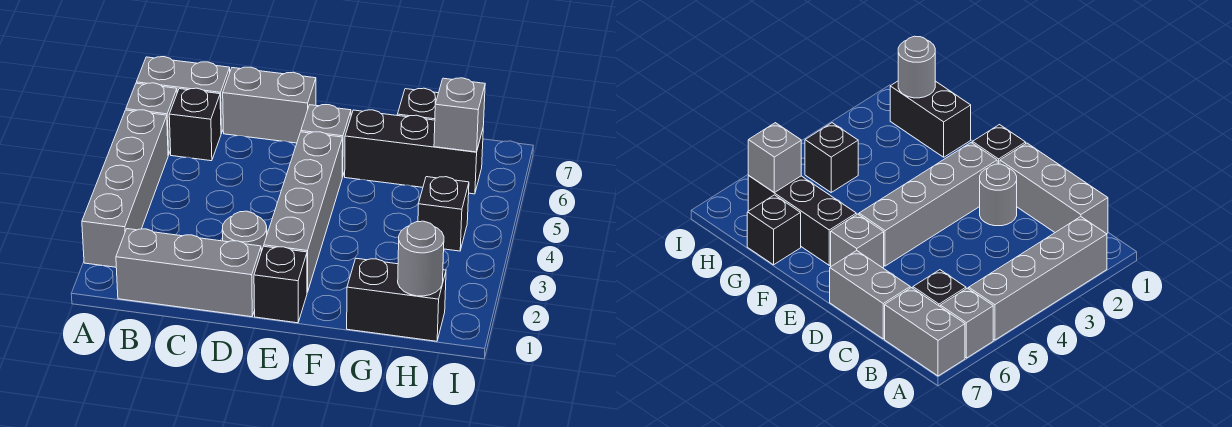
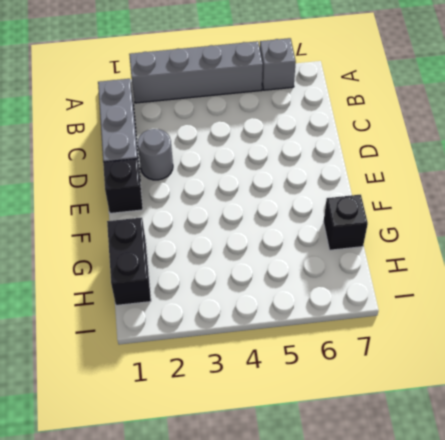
none -> grey 1x2 brick [136,57,230,133]
none -> black 1x1 brick [169,88,221,161]
none -> grey 1x2 brick [223,67,316,143]

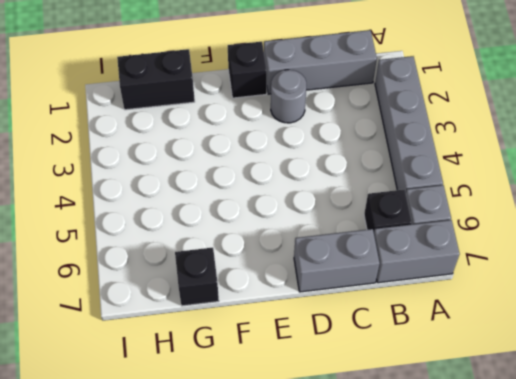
none -> grey 1x4 brick [264,132,343,292]
none -> grey 1x1 brick [301,105,351,177]
none -> black 1x3 brick [345,110,483,194]

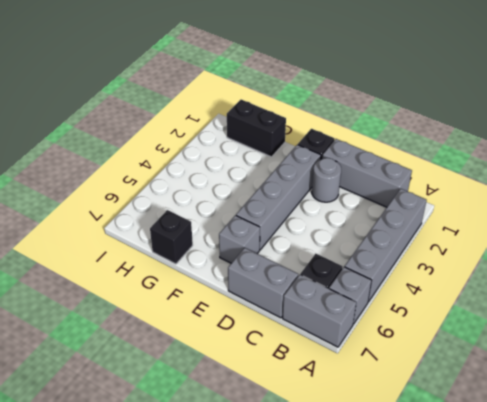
none -> black 1x3 brick [345,110,483,194]
none -> black 1x1 brick [418,177,469,251]
none -> grey 1x1 round brick [398,221,444,296]

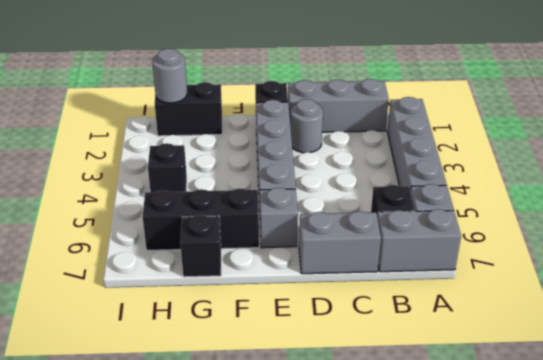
none -> grey 1x1 brick [434,78,485,152]

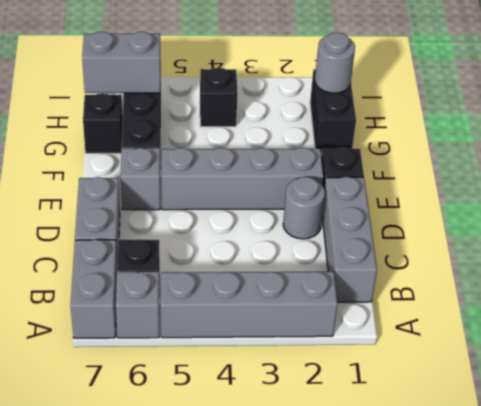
grey 1x2 brick [82,32,161,93] -> grey 1x1 brick [434,78,485,152]

